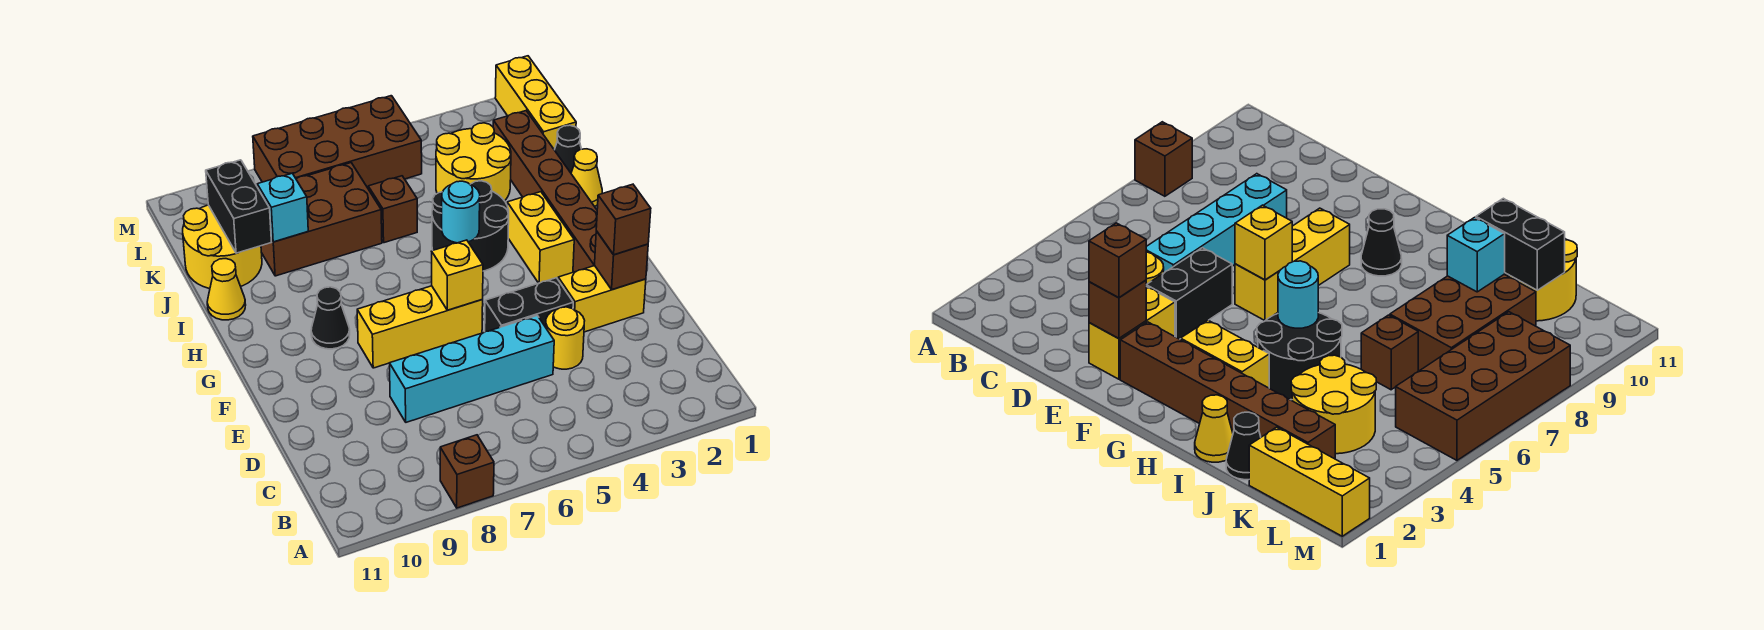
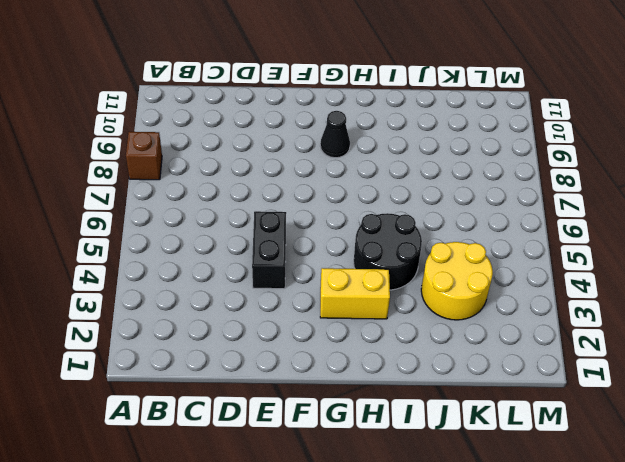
none -> yellow 1x1 round brick [546,307,585,369]
none -> cyan 1x4 brick [390,316,554,422]
none -> yellow 1x2 brick [558,266,646,332]

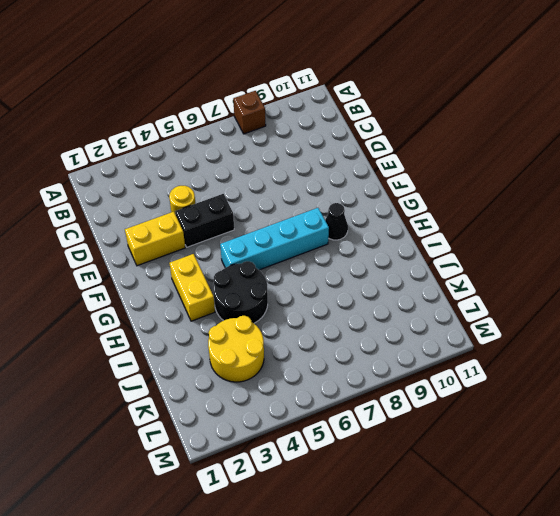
cyan 1x4 brick [220,208,329,270] -> cyan 1x4 brick moved to [390,316,554,422]
none -> brown 1x6 brick [493,111,597,272]
none -> yellow 1x3 brick [357,286,483,368]
none -> yellow 1x1 cone [571,149,602,206]

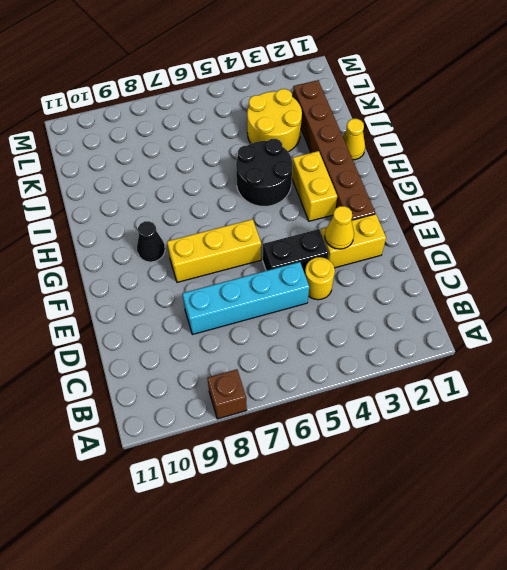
yellow 1x1 cone [325,206,354,249] -> yellow 1x1 cone moved to [207,259,246,320]
none -> black 1x1 cone [555,125,581,173]
none -> brown 1x1 brick [368,176,417,243]
none -> brown 2x3 brick [261,163,382,276]

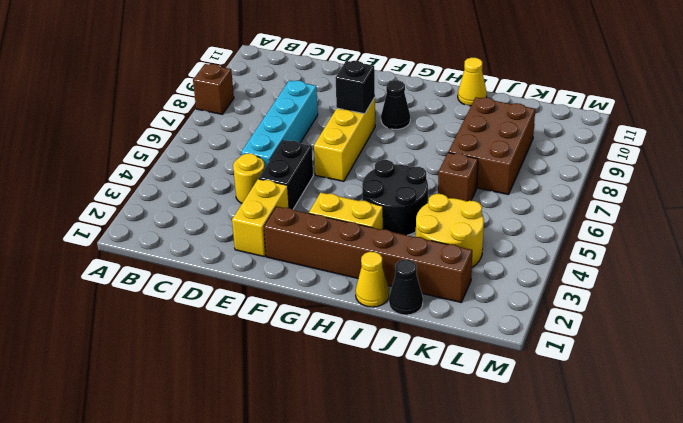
black 1x1 brick [335,61,375,114] -> none
none -> yellow 2x2 round brick [183,205,262,289]
none -> yellow 1x3 brick [495,56,576,150]
none -> brown 2x4 brick [253,96,422,188]

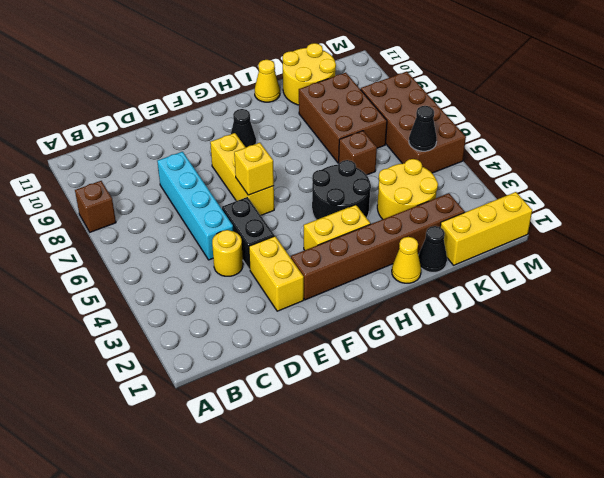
black 1x1 cone [409,106,437,151] -> none
none -> brown 1x1 brick [595,231,648,290]
none -> cyan 1x1 round brick [442,181,480,243]
none -> cyan 1x1 brick [257,173,308,242]

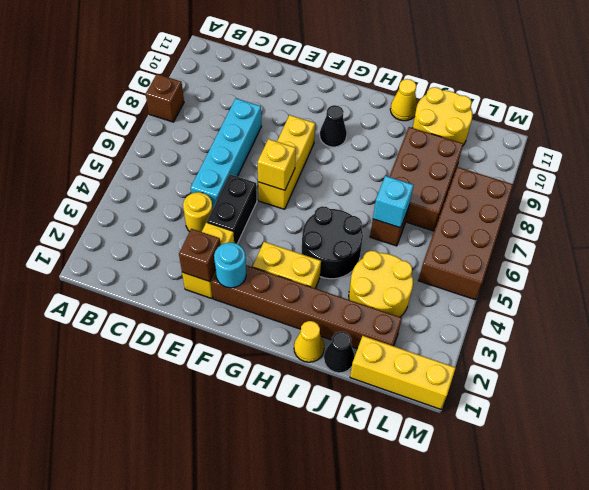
cyan 1x1 round brick [214,243,246,288] -> cyan 1x1 round brick moved to [442,181,480,243]
cyan 1x1 brick [373,176,414,228] -> cyan 1x1 brick moved to [257,173,308,242]
none -> black 1x2 brick [206,160,272,253]
none -> brown 1x1 brick [596,184,651,255]

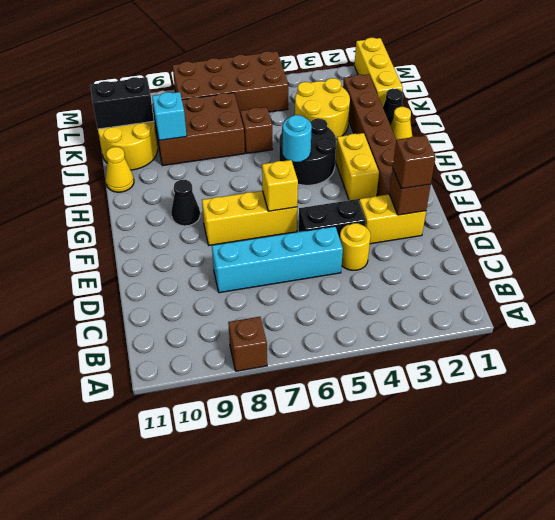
black 1x2 brick [90,77,154,129] -> black 1x2 brick turned to [206,160,272,253]

